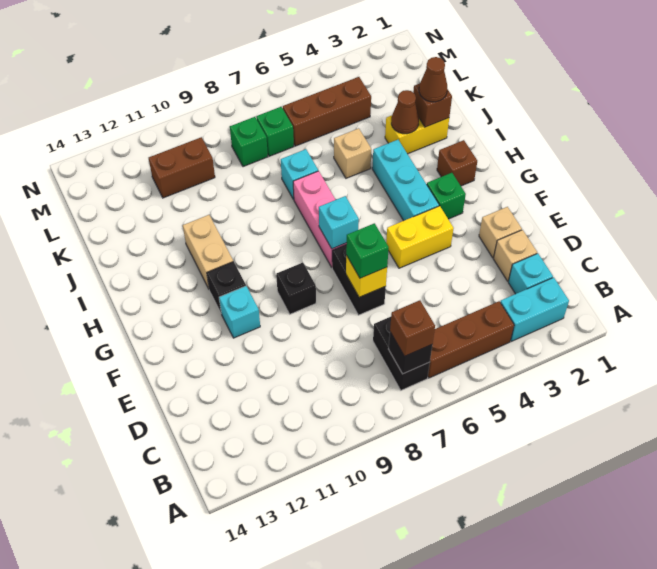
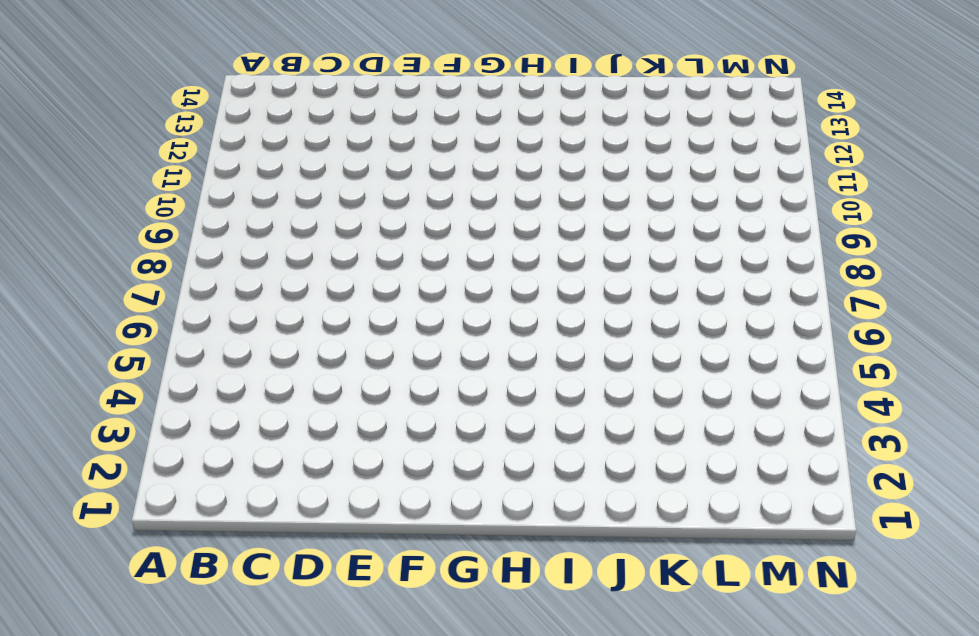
none -> cyan 1x2 brick [500,277,569,341]
none -> brown 1x3 brick [428,301,514,378]
none -> black 1x2 brick [373,317,430,390]
none -> cyan 1x1 brick [508,254,553,294]

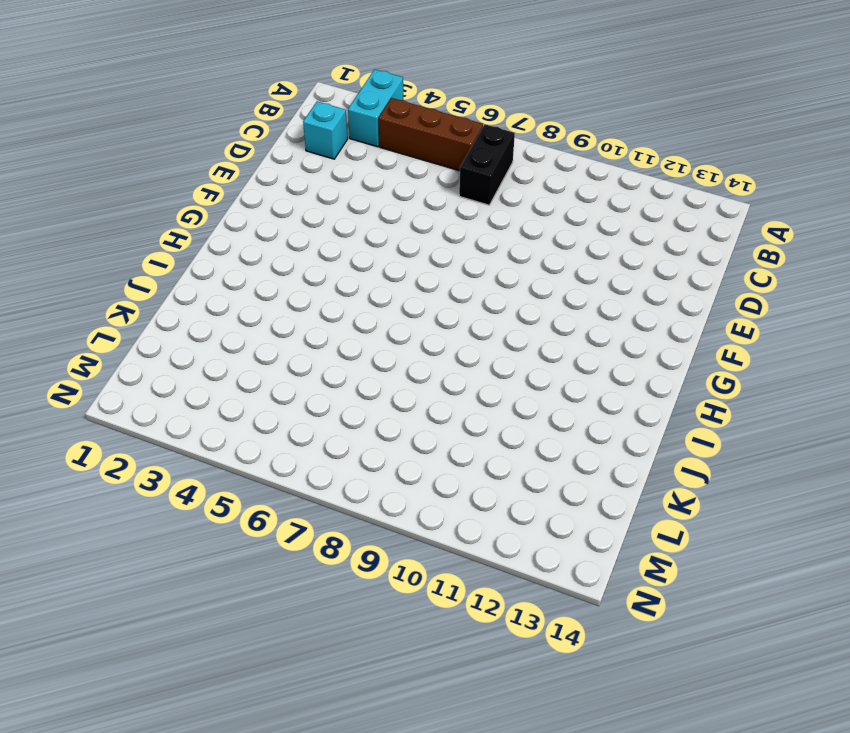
cyan 1x2 brick [348,69,403,147] -> cyan 1x2 brick turned to [500,277,569,341]
none -> tan 1x1 brick [494,230,537,281]
none -> tan 1x1 brick [479,207,522,258]
none -> black 1x2 brick [332,244,386,315]
none -> yellow 1x2 brick [386,206,454,268]

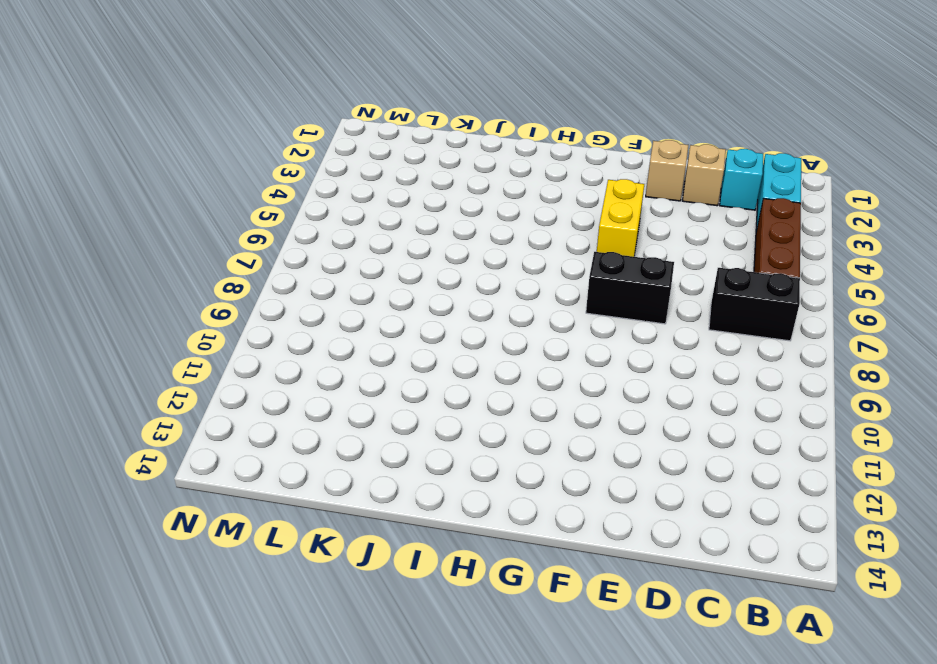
none -> black 1x1 brick [276,262,316,314]
none -> cyan 1x1 brick [219,286,260,338]
none -> green 1x1 brick [427,173,466,219]
none -> cyan 1x3 brick [372,140,439,221]

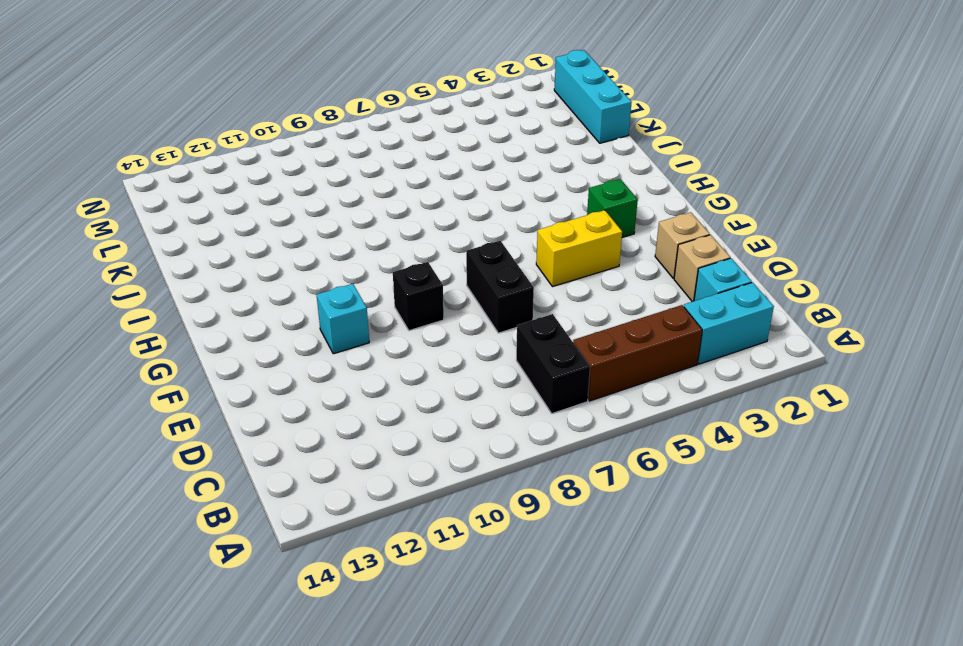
cyan 1x3 brick [554,50,632,143] -> cyan 1x3 brick moved to [372,140,439,221]
none -> pink 1x3 brick [293,171,347,267]
none -> black 1x1 brick [207,262,246,313]
none -> brown 1x1 brick [437,140,477,186]
none -> tan 1x2 brick [183,215,233,289]

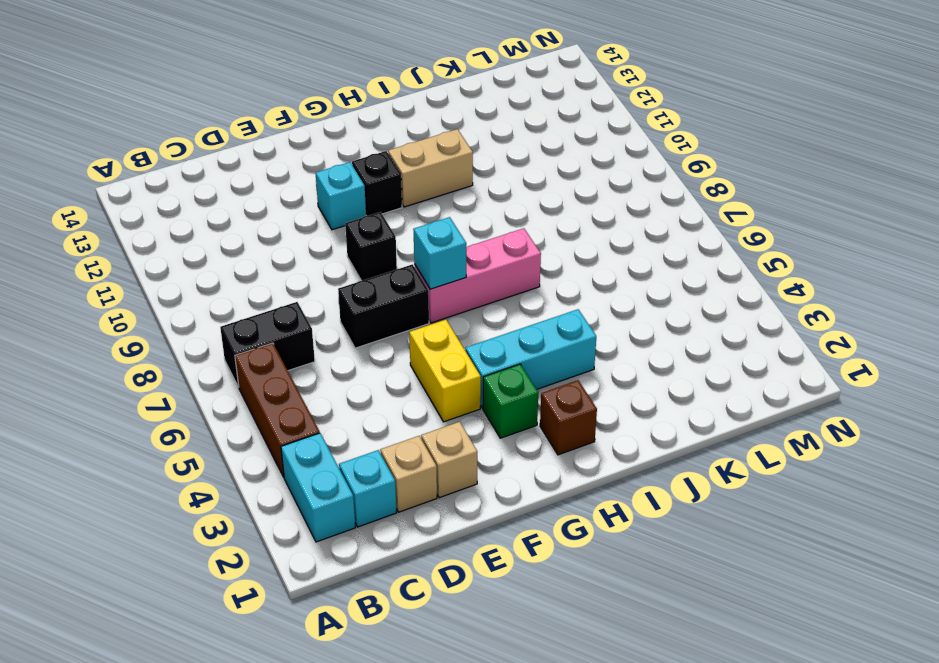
none -> yellow 1x2 brick [385,115,449,154]
none -> tan 1x1 brick [334,128,371,178]
none -> cyan 1x1 brick [281,149,318,200]
none -> brown 1x3 brick [283,77,371,146]

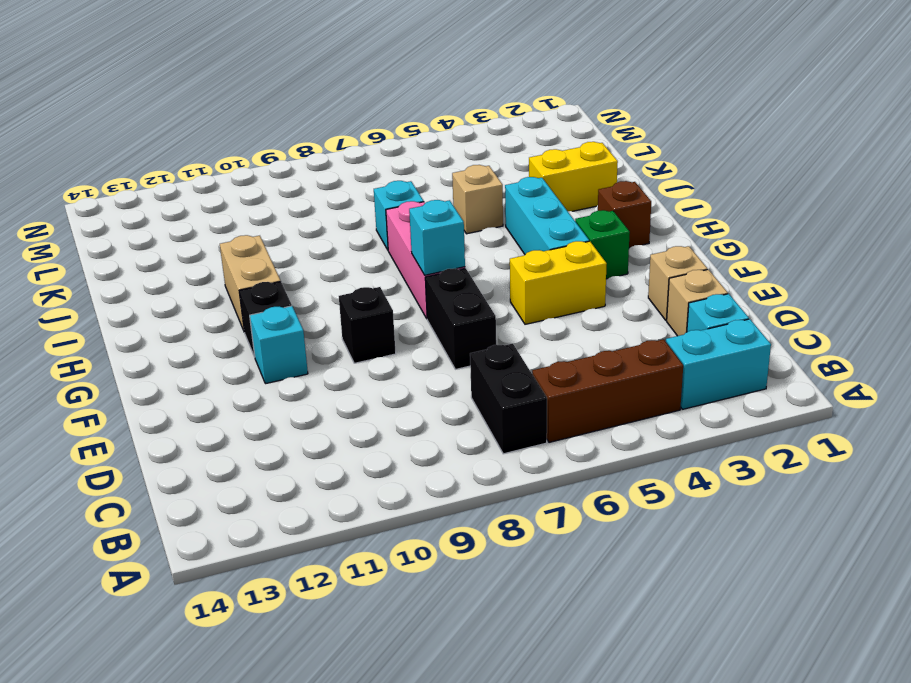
none -> brown 1x3 brick [283,77,371,146]
none -> green 1x1 brick [256,107,294,156]
none -> green 1x1 brick [230,117,268,167]
none -> brown 1x2 brick [149,137,215,198]

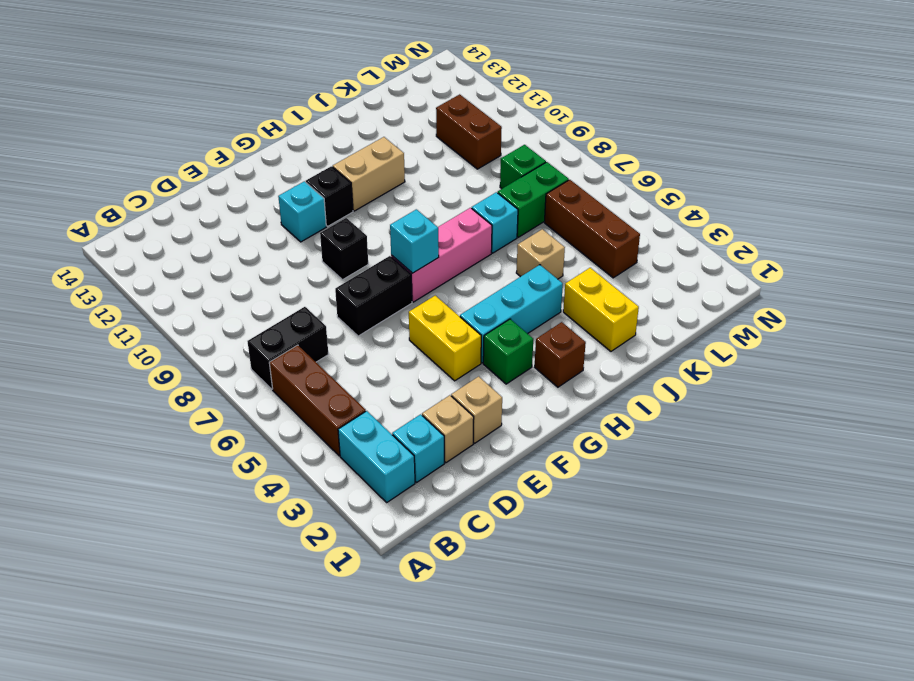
green 1x2 brick [498,162,569,237] -> green 1x1 brick [256,107,294,156]
none -> black 1x1 brick [389,332,432,374]
none -> yellow 1x1 brick [346,255,387,297]
none -> brown 1x1 brick [413,84,452,127]
none -> brown 1x1 cone [391,90,419,134]

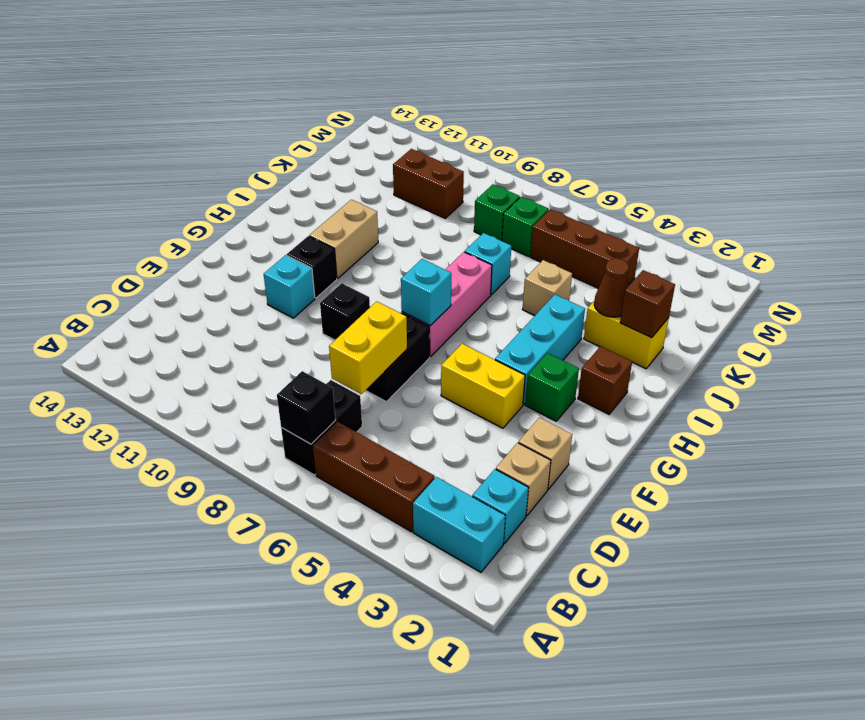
yellow 1x2 brick [329,301,407,394] -> yellow 1x1 brick [346,255,387,297]
none -> brown 1x1 brick [390,300,435,356]
none -> green 1x1 brick [346,223,389,278]
none -> brown 1x1 cone [419,57,447,102]

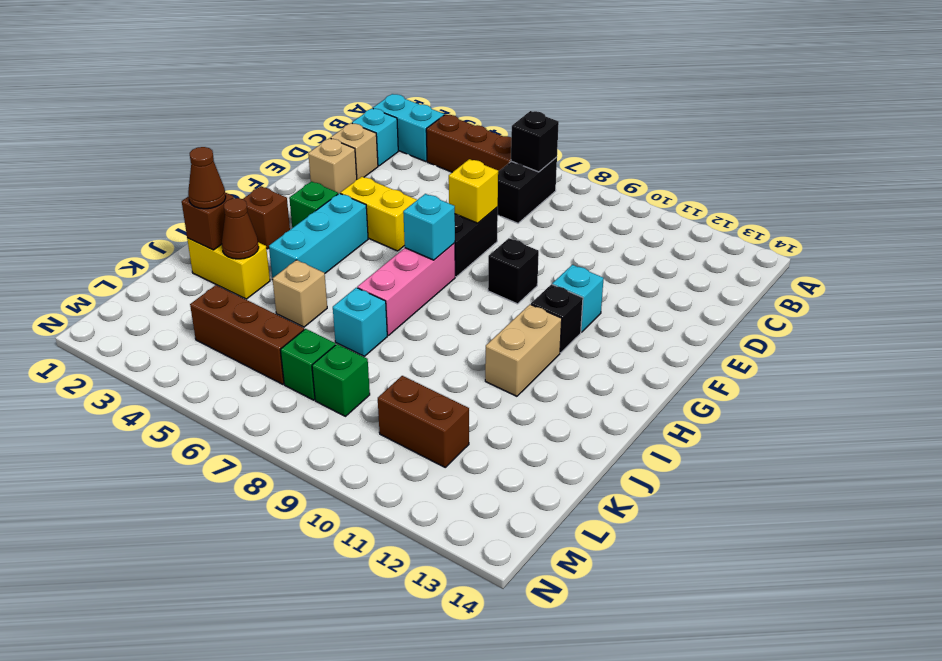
none -> brown 1x1 brick [390,300,435,356]
none -> green 1x1 brick [346,223,389,278]

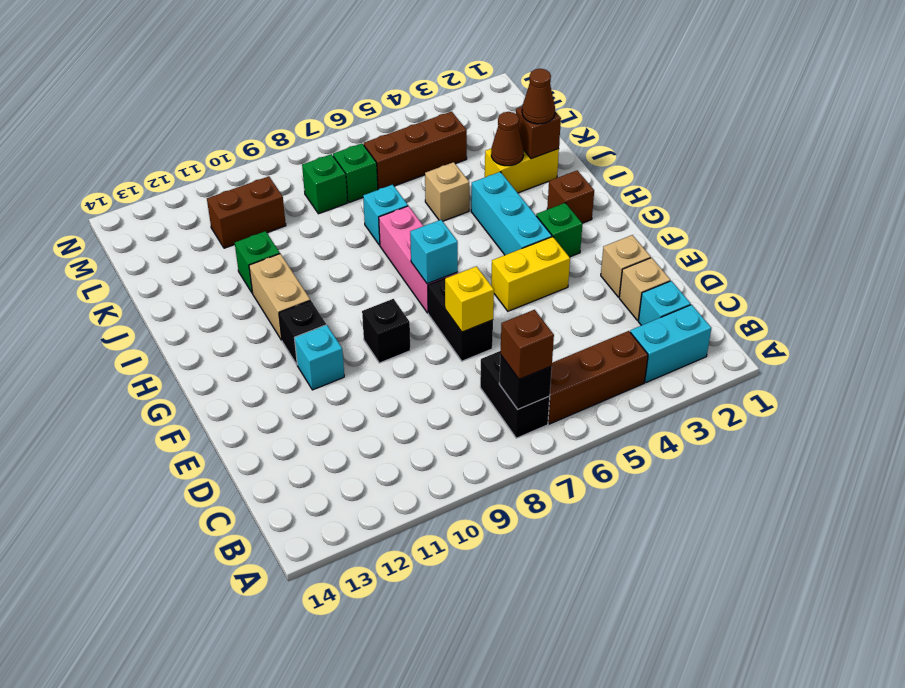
green 1x1 brick [235,231,280,293] -> green 1x1 brick moved to [346,223,389,278]

